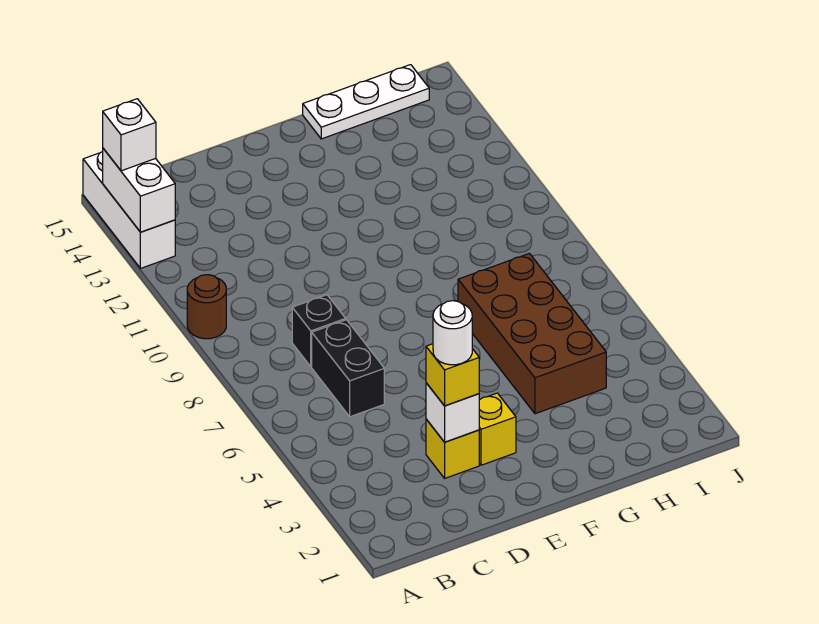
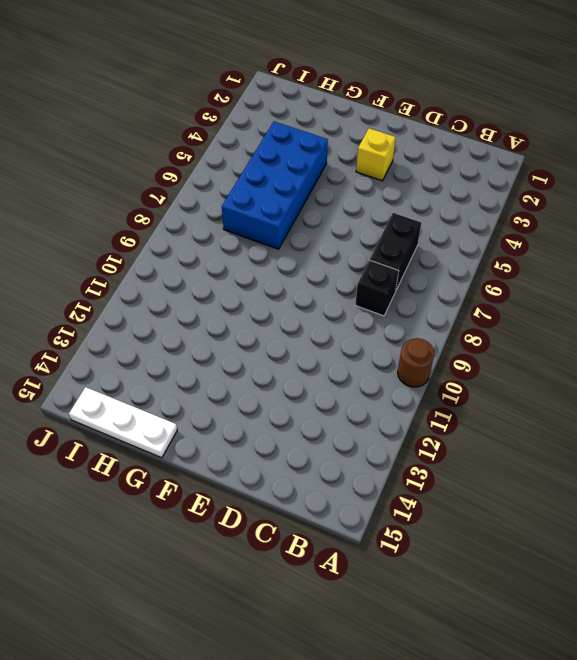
blue 2x4 brick [222,122,328,249] -> brown 2x4 brick [458,253,606,414]
none -> white 1x3 brick [83,152,175,268]
none -> yellow 1x1 brick [426,419,479,478]
none -> white 1x2 brick [103,148,175,232]

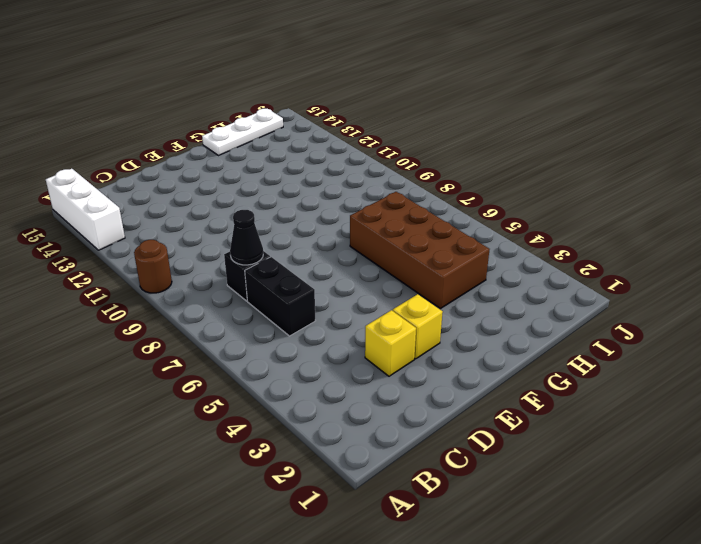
black 1x1 cone [230,210,263,265] -> none
none -> white 1x2 brick [103,148,175,232]
none -> white 1x1 brick [426,383,479,442]
none -> white 1x1 brick [103,99,156,171]

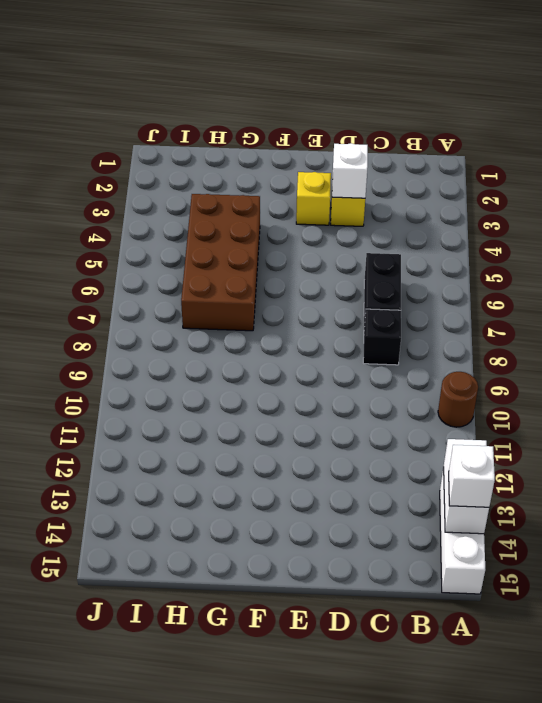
none -> white 1x3 plate [303,65,429,139]
none -> yellow 1x1 brick [426,344,479,406]
none -> white 1x1 round brick [433,301,472,365]

